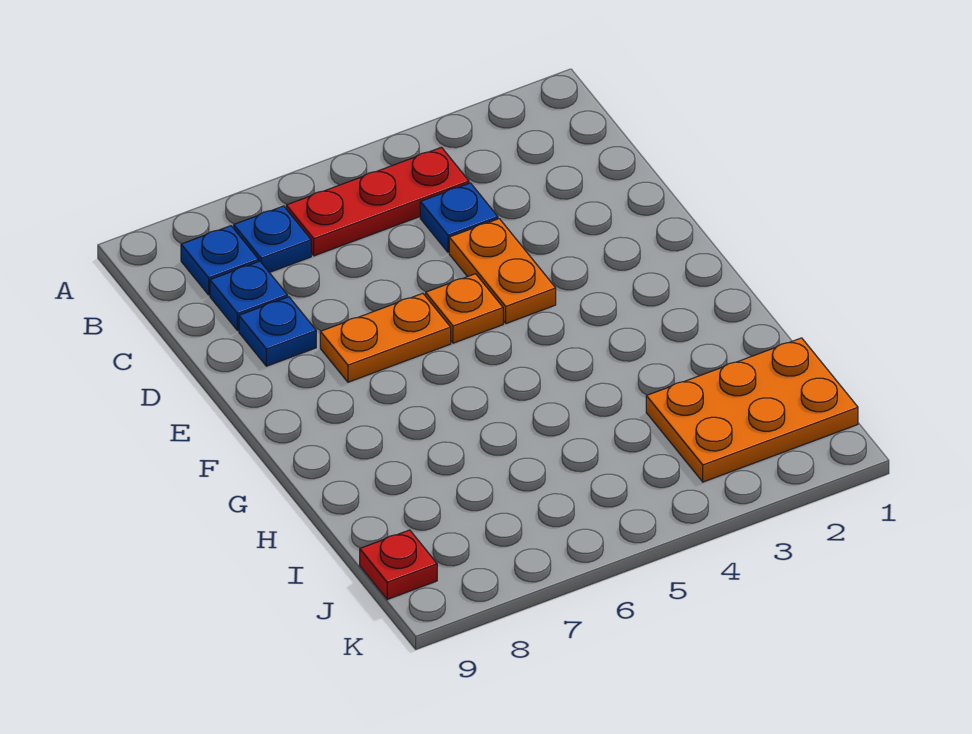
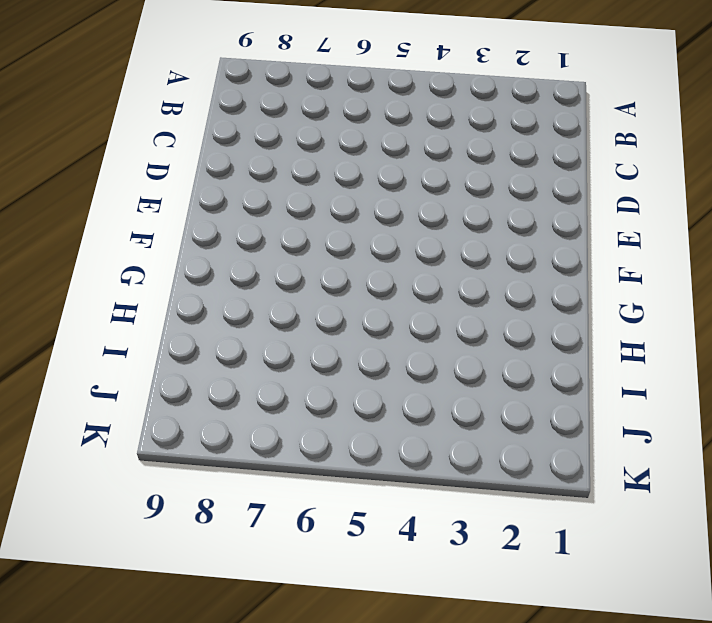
none -> red 1x3 plate [286,147,469,256]
none -> blue 1x1 plate [234,206,311,273]

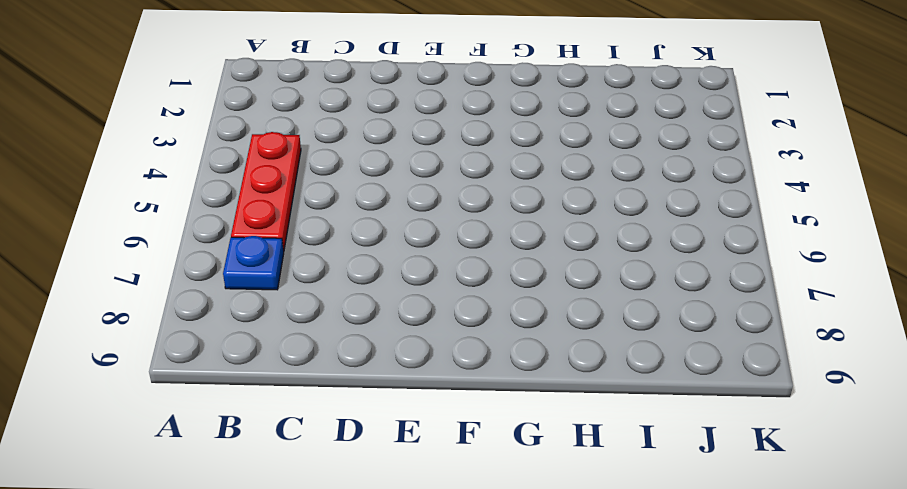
none -> blue 1x1 plate [181,226,259,295]
none -> blue 1x1 plate [420,183,498,252]

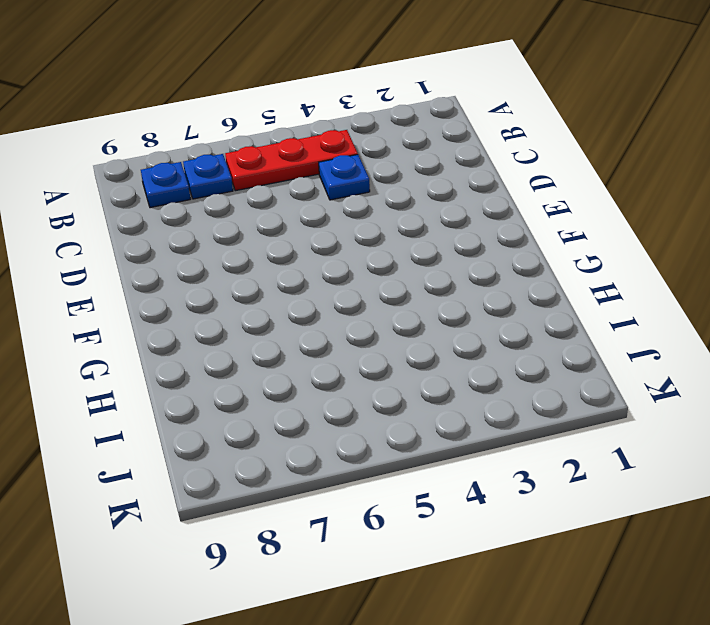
none -> blue 1x1 plate [210,261,288,331]
none -> orange 1x2 plate [449,219,556,323]

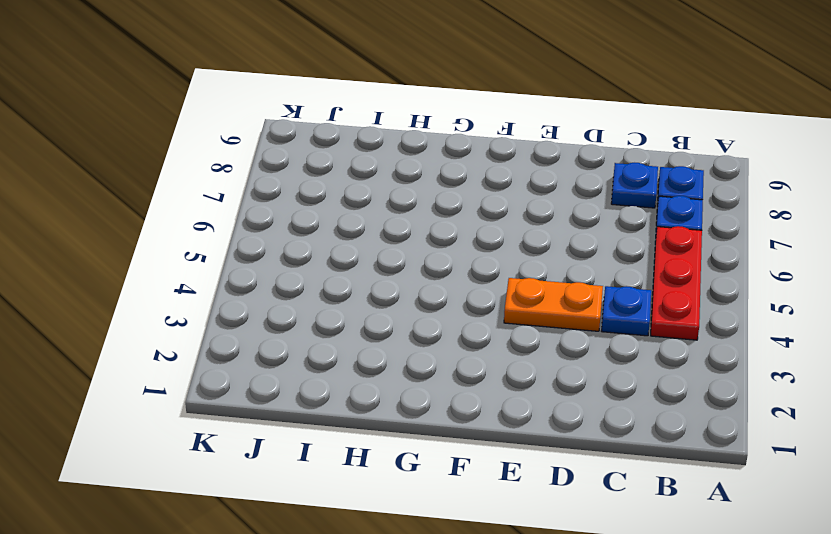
none -> blue 1x1 plate [239,297,316,366]
none -> orange 1x1 plate [426,274,503,343]

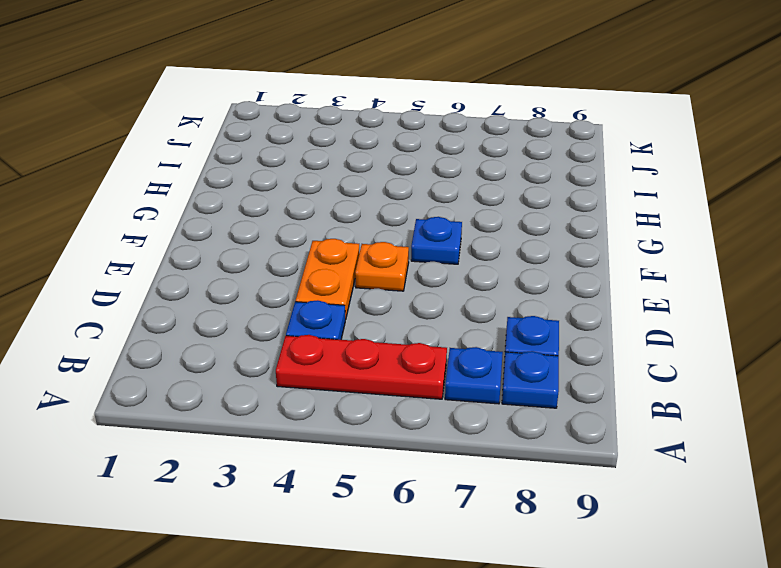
blue 1x1 plate [411,217,462,264] -> blue 1x1 plate moved to [239,297,316,366]
none -> orange 1x2 plate [320,293,451,382]
none -> orange 2x3 plate [646,338,858,482]

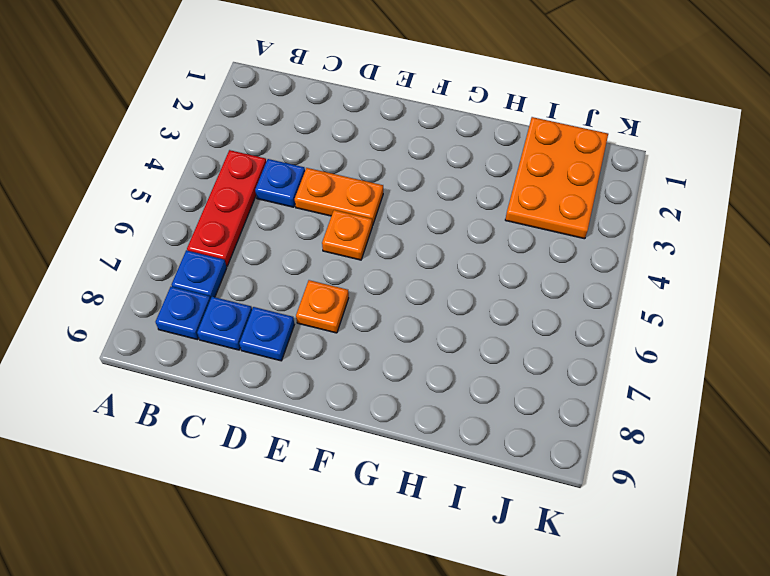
orange 1x1 plate [296,280,349,333] -> orange 1x2 plate [320,293,451,382]
none -> red 1x1 plate [360,530,437,599]

